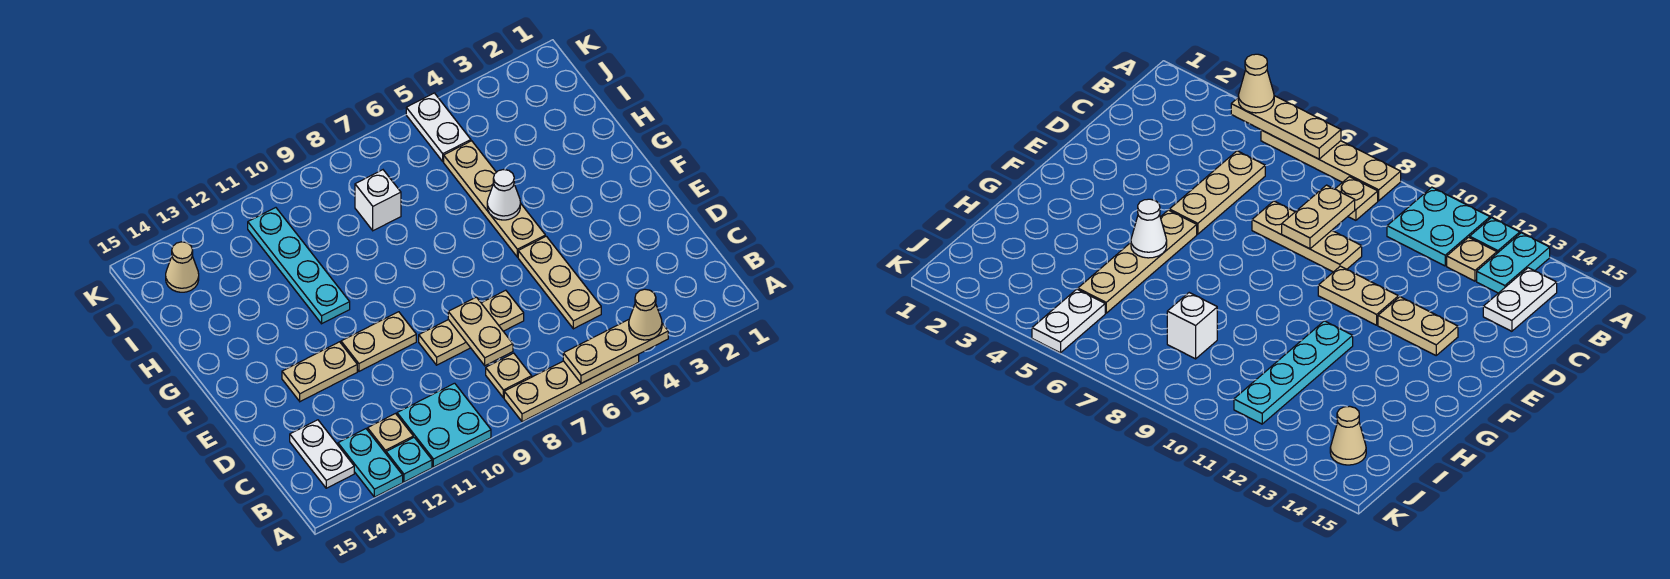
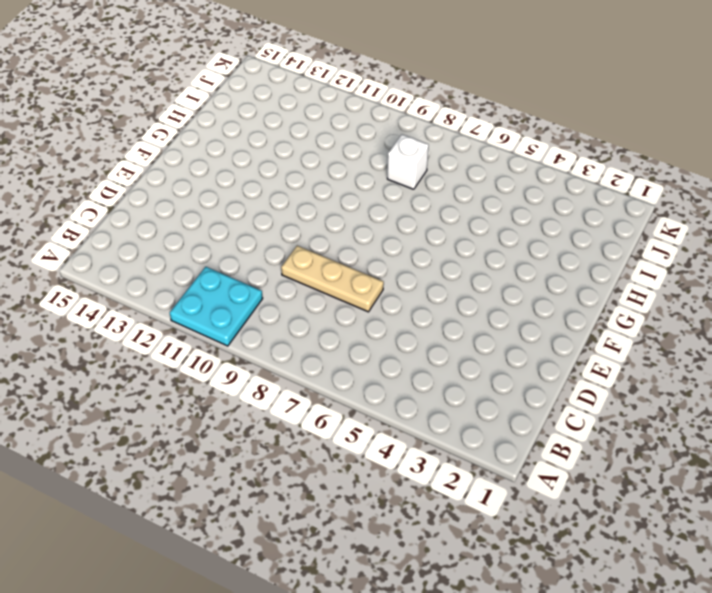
none -> tan 1x4 plate [504,354,639,422]
none -> cyan 1x1 plate [386,437,432,482]
none -> cyan 1x2 plate [338,429,403,497]

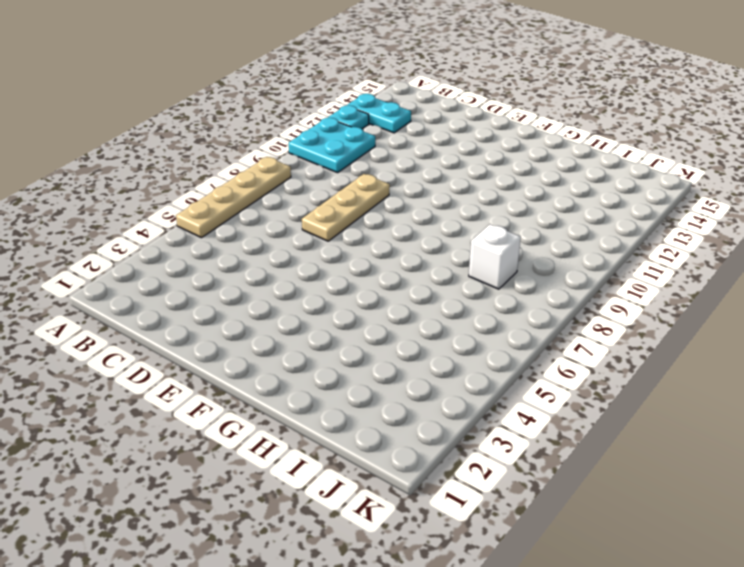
none -> tan 1x1 plate [486,353,532,398]
none -> tan 1x1 plate [368,414,413,453]
none -> white 1x2 plate [290,420,354,488]

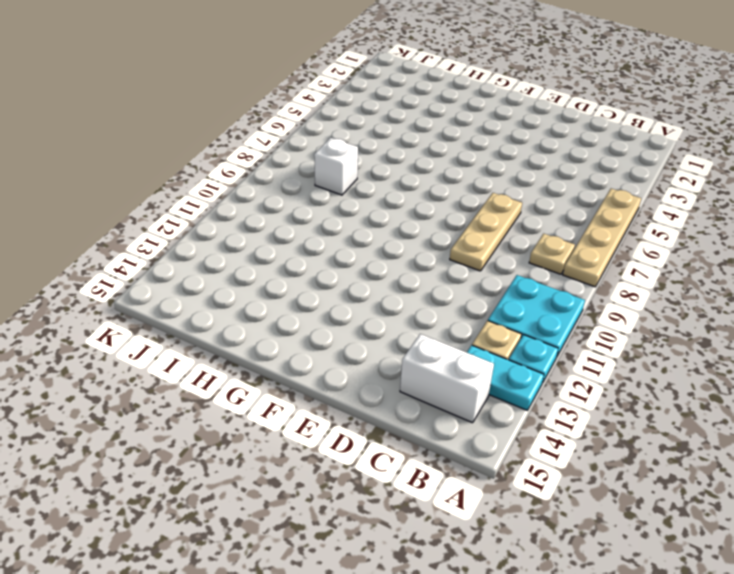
white 1x2 brick [400,334,494,423] -> white 1x2 plate [290,420,354,488]
none -> tan 1x3 plate [518,236,601,329]
none -> tan 1x2 plate [341,312,416,371]
none -> tan 1x2 plate [282,342,357,402]

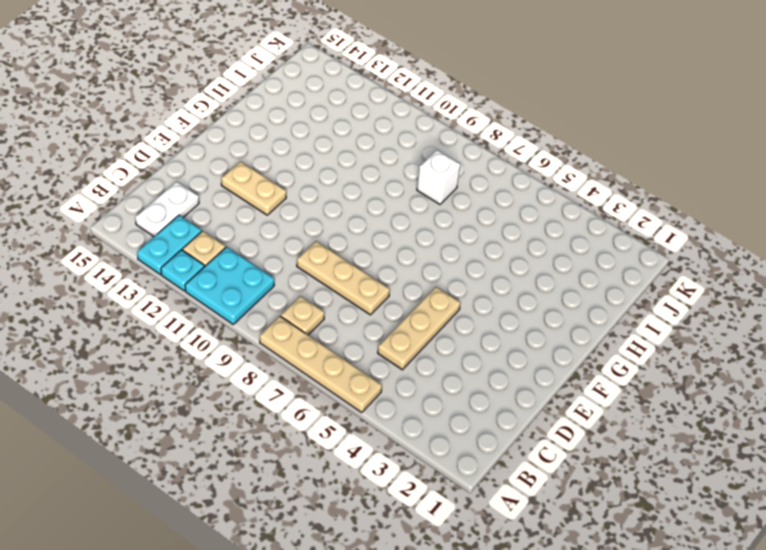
none -> tan 1x2 plate [341,312,416,371]
none -> tan 1x4 plate [444,141,545,257]
none -> cyan 1x4 plate [248,208,350,324]

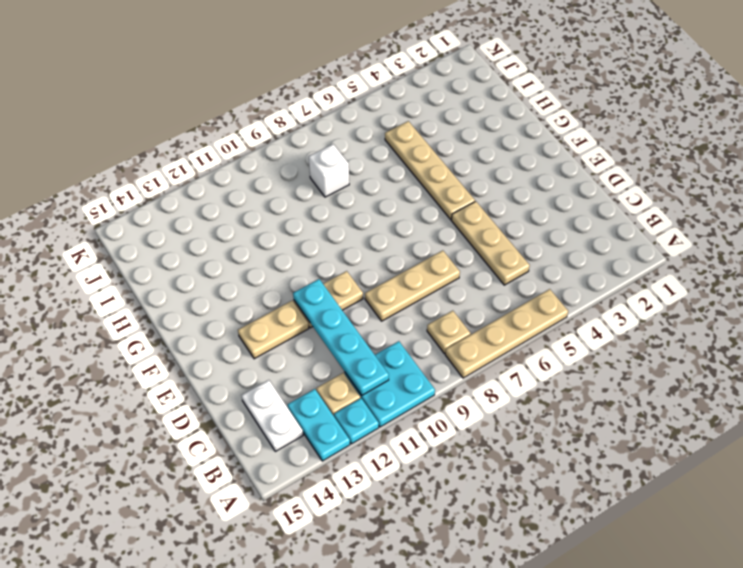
cyan 1x4 plate [293,279,389,395] -> cyan 1x4 plate moved to [248,208,350,324]
none -> white 1x2 plate [406,93,471,161]
none -> tan 1x1 cone [166,242,199,292]
none -> tan 1x3 plate [563,320,668,383]

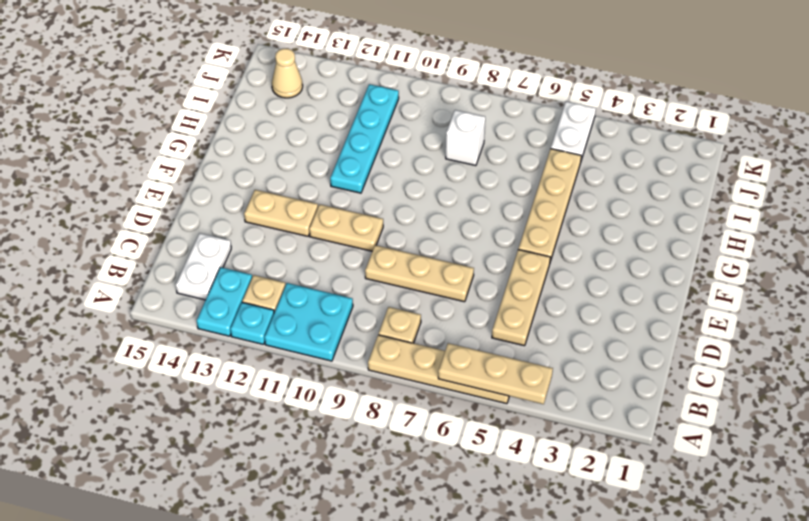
none -> tan 1x2 plate [448,297,513,366]
none -> white 1x1 cone [487,170,520,220]
none -> tan 1x1 cone [629,289,662,340]

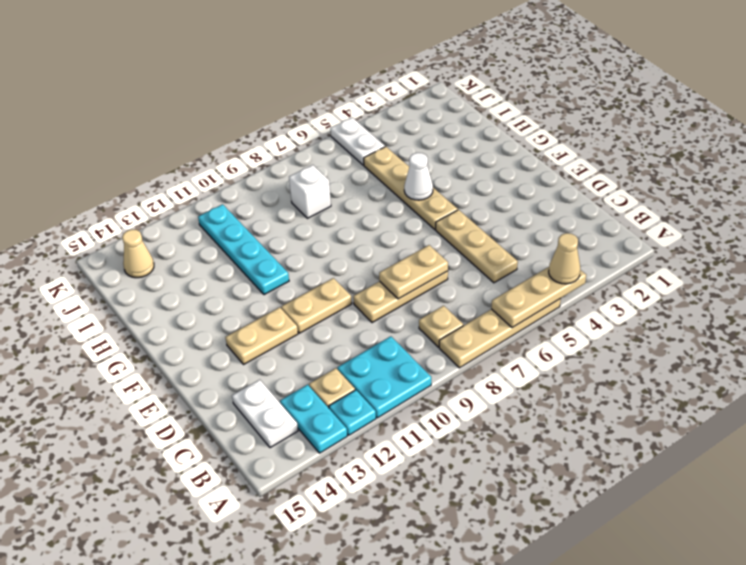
tan 1x2 plate [379,245,448,299] -> tan 1x2 plate turned to [448,297,513,366]

